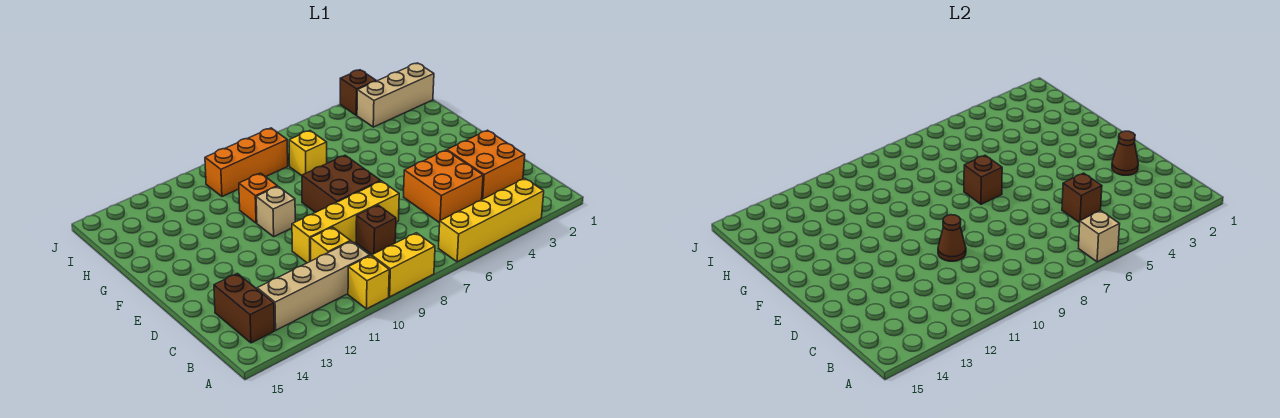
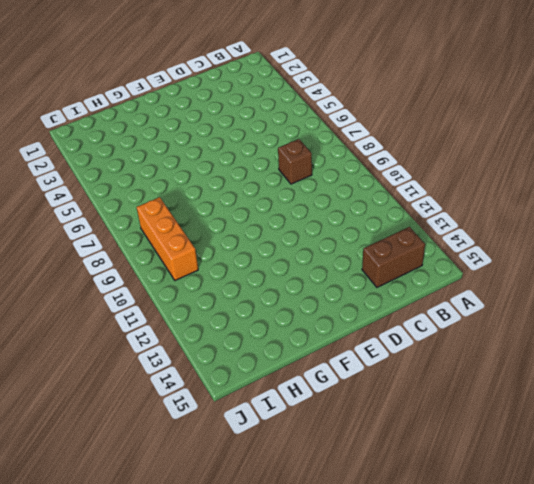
none -> yellow 1x4 brick [439,178,544,262]
none -> yellow 1x2 brick [372,233,435,297]
none -> yellow 1x1 brick [348,256,389,309]

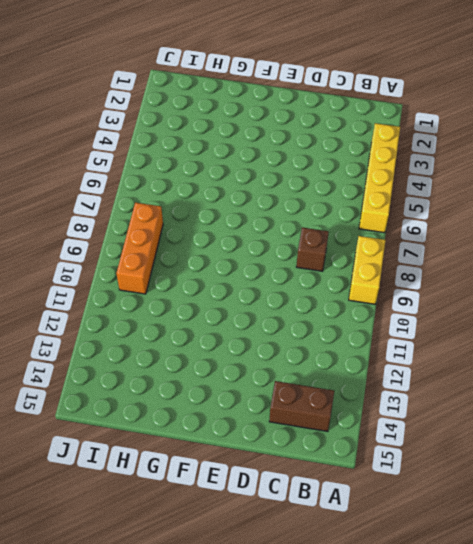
none -> yellow 1x1 brick [348,256,389,309]
none -> tan 1x4 brick [257,241,370,330]
none -> orange 2x2 brick [447,130,525,199]

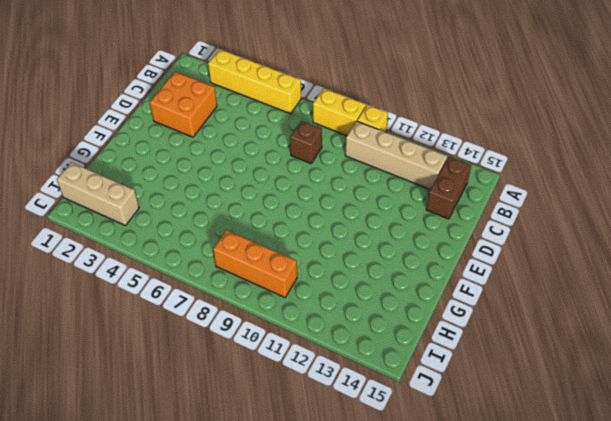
none -> orange 2x2 brick [404,150,483,223]
none -> yellow 1x1 brick [310,227,351,261]
none -> yellow 1x4 brick [292,181,399,263]

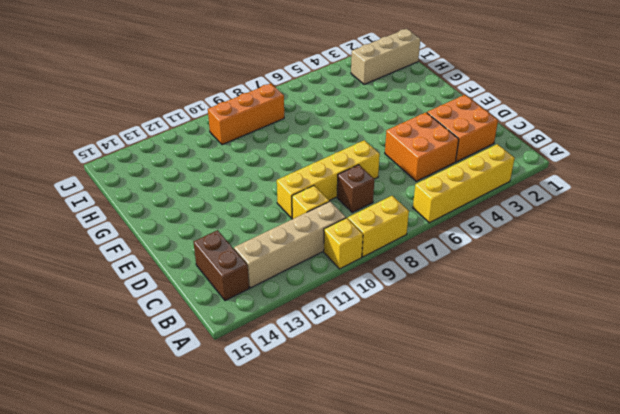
none -> brown 2x2 brick [302,155,380,213]
none -> tan 1x1 brick [256,186,295,237]
none -> orange 1x1 brick [239,173,277,223]

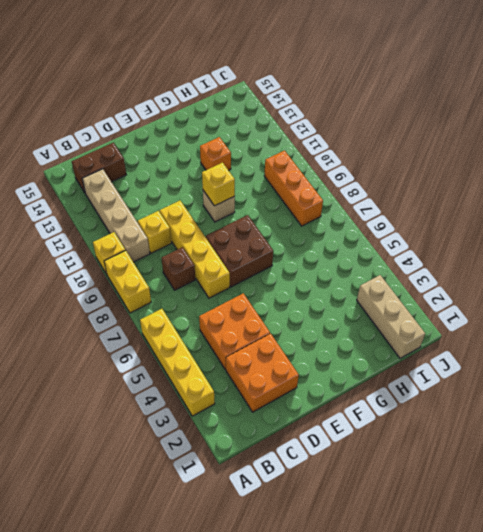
yellow 1x1 brick [202,163,235,206] -> yellow 1x1 brick moved to [289,131,327,176]
orange 1x1 brick [200,137,231,170] -> orange 1x1 brick moved to [239,173,277,223]
none -> brown 1x1 brick [340,70,376,115]
none -> tan 1x1 brick [1079,210,1120,262]
none -> brown 1x1 brick [1062,173,1102,223]

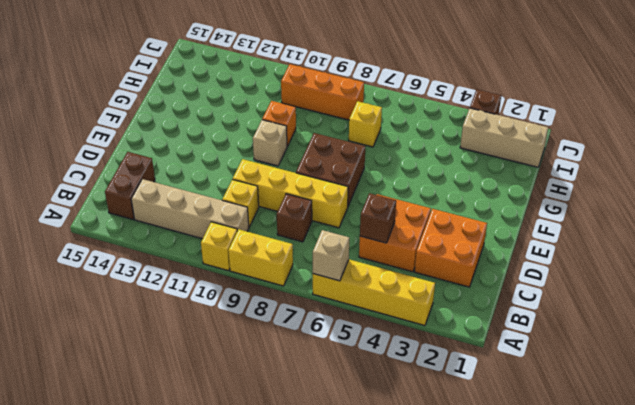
none -> brown 1x1 cone [1112,131,1138,175]
none -> brown 1x1 cone [938,215,966,261]
none -> brown 1x1 brick [964,155,1002,204]

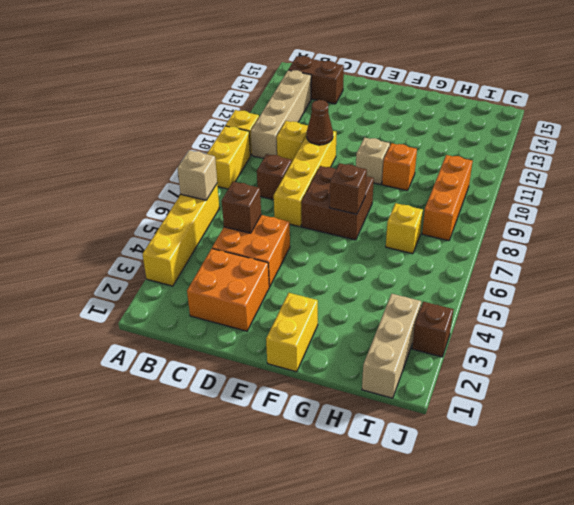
yellow 1x2 brick [266,293,318,372] -> none
none -> brown 1x1 cone [1112,131,1138,175]

